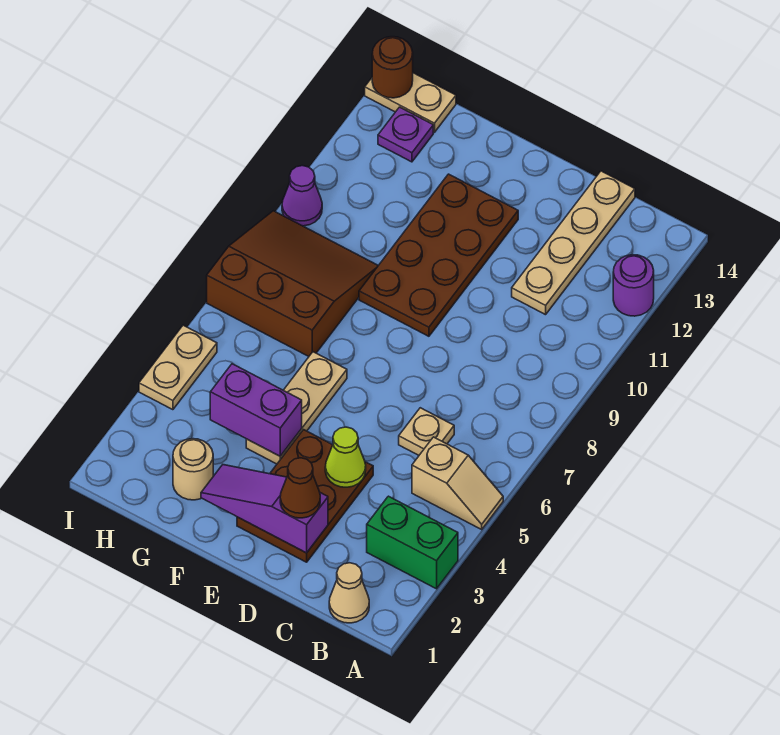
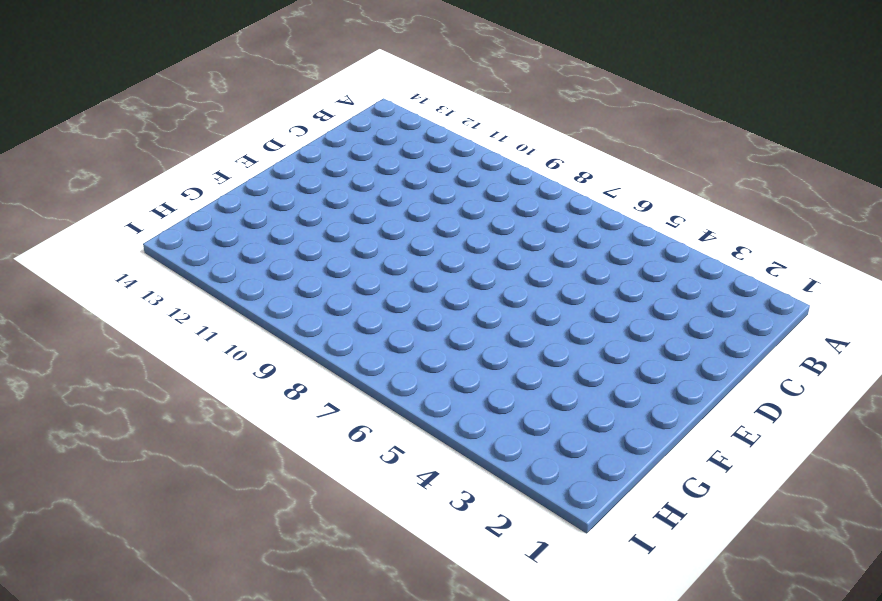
none -> green 1x2 brick [367,496,458,589]
none -> tan 1x2 slope [412,437,503,529]
none -> purple 1x1 round brick [613,255,654,316]

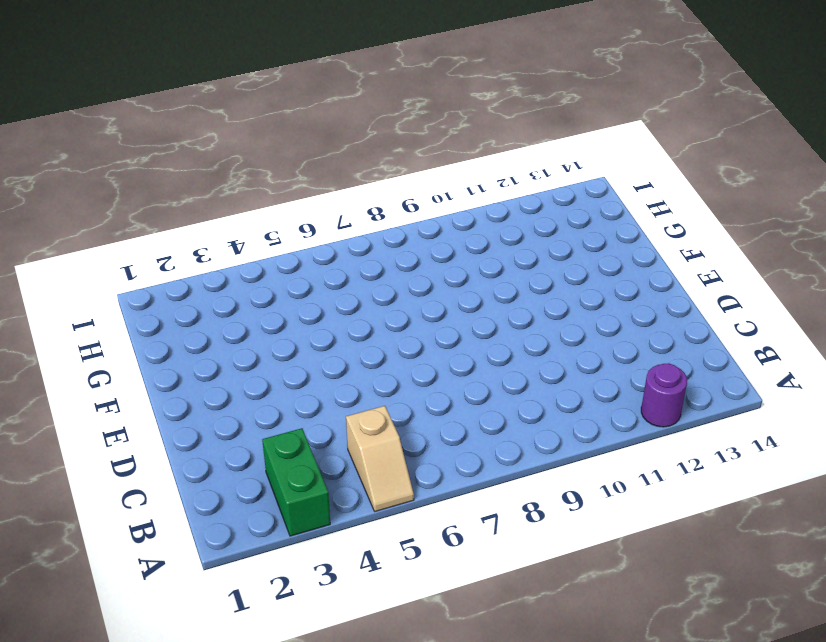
none -> tan 1x1 cone [329,563,369,623]
none -> tan 1x1 plate [399,408,454,455]
none -> tan 1x4 plate [512,171,635,315]

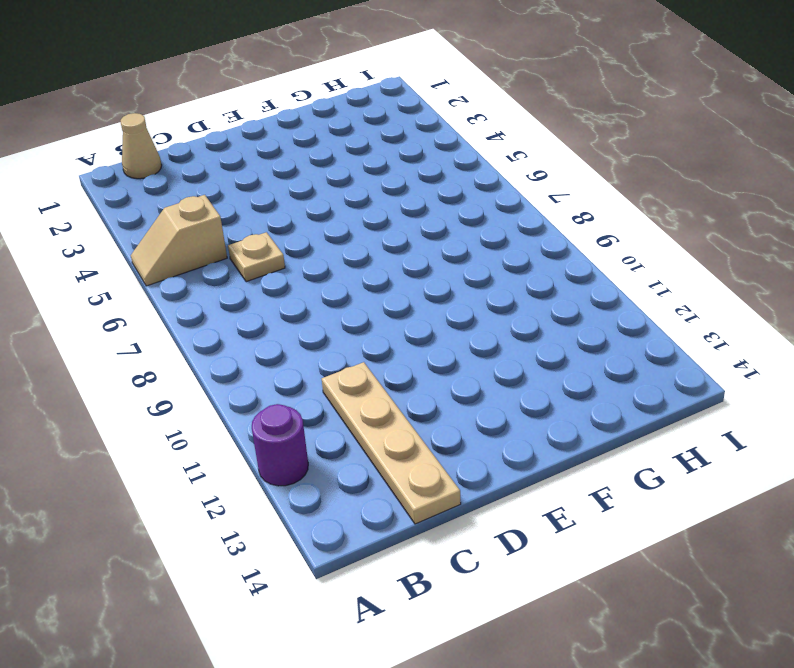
none -> green 1x2 brick [367,496,458,589]
none -> brown 2x3 plate [237,430,373,562]
none -> brown 2x4 plate [359,174,518,336]

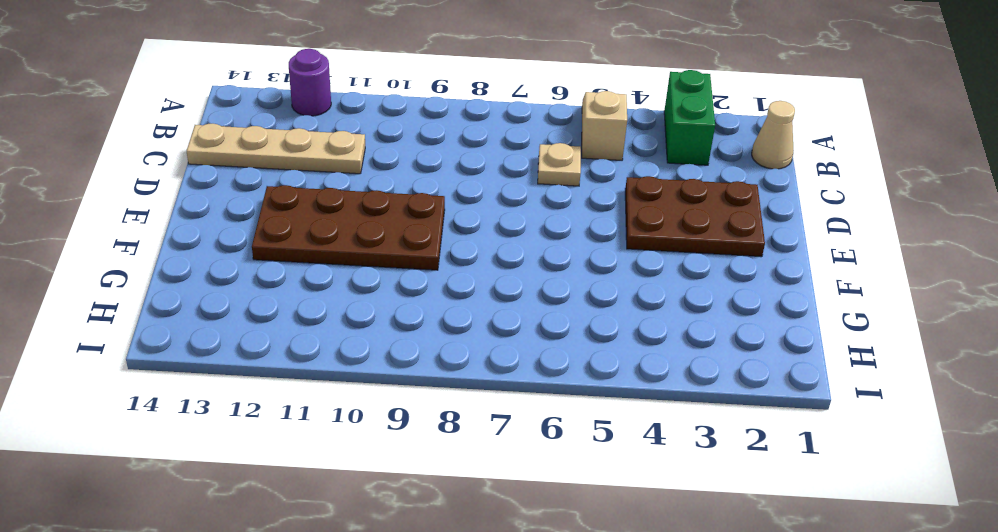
none -> tan 1x3 plate [246,352,347,464]
none -> tan 1x1 round brick [173,439,213,500]
none -> brown 3x3 slope [207,211,378,356]

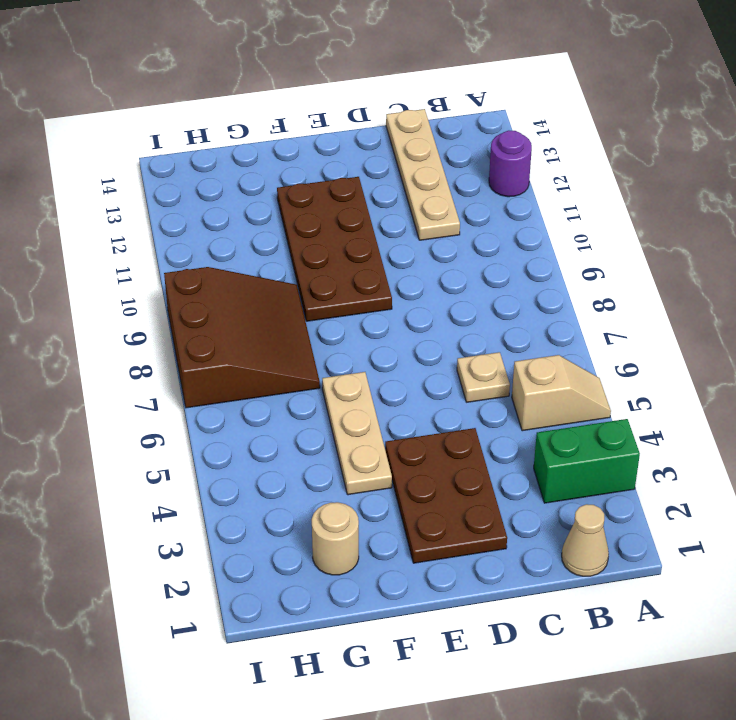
brown 3x3 slope [164,267,320,408] -> brown 3x3 slope turned to [207,211,378,356]
none -> purple 1x1 plate [378,107,433,162]
none -> tan 1x2 plate [365,73,456,132]
none -> tan 1x2 plate [139,325,217,410]

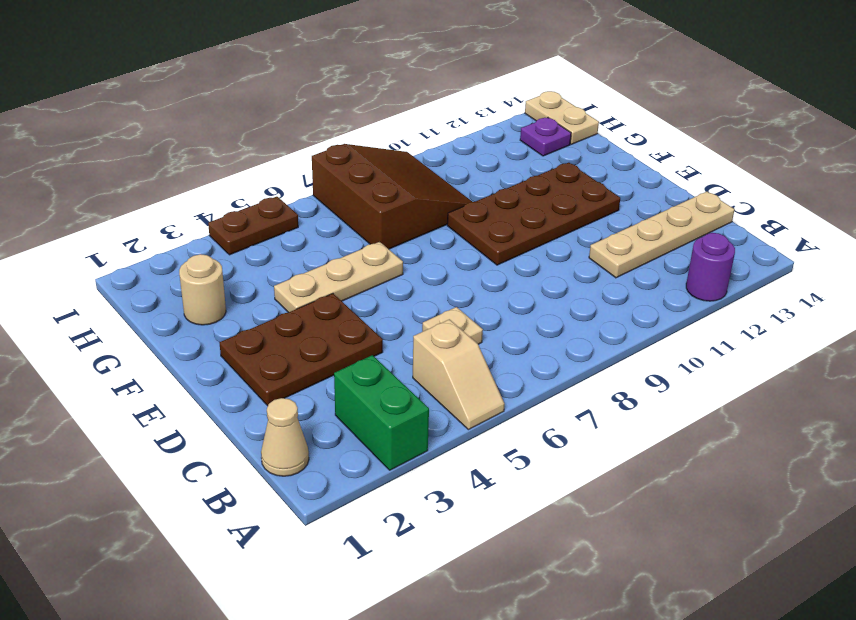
brown 1x2 plate [208,197,298,255] -> tan 1x2 plate [139,325,217,410]
none -> purple 1x1 cone [282,166,322,226]
none -> purple 1x3 slope [201,465,328,553]
none -> lime 1x1 cone [325,427,366,487]

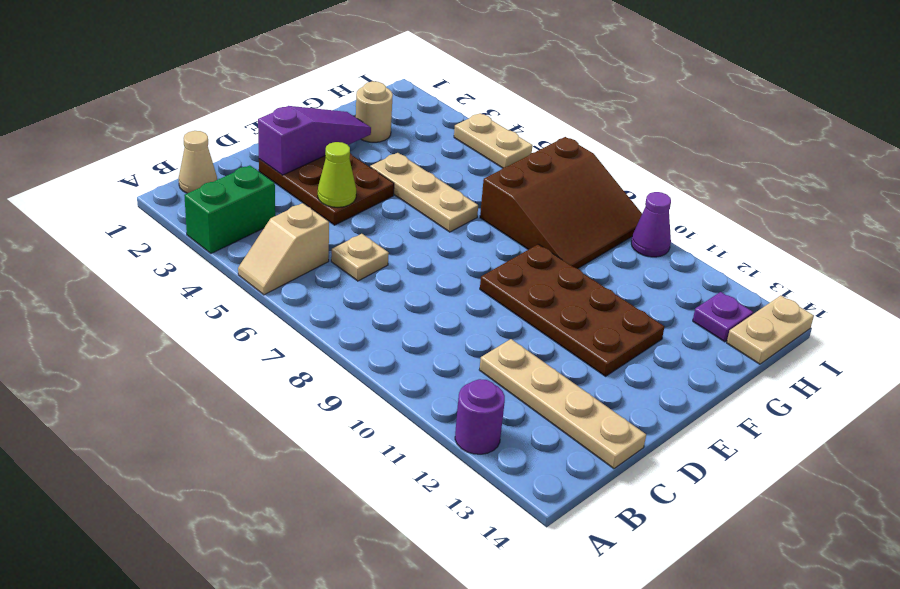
none -> purple 1x2 brick [210,364,302,456]
none -> brown 1x1 round brick [372,37,413,98]
none -> brown 1x1 cone [280,458,320,518]

